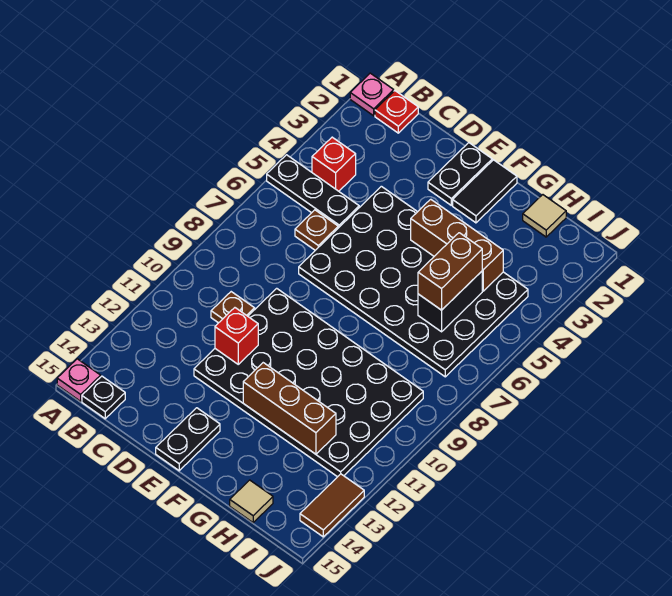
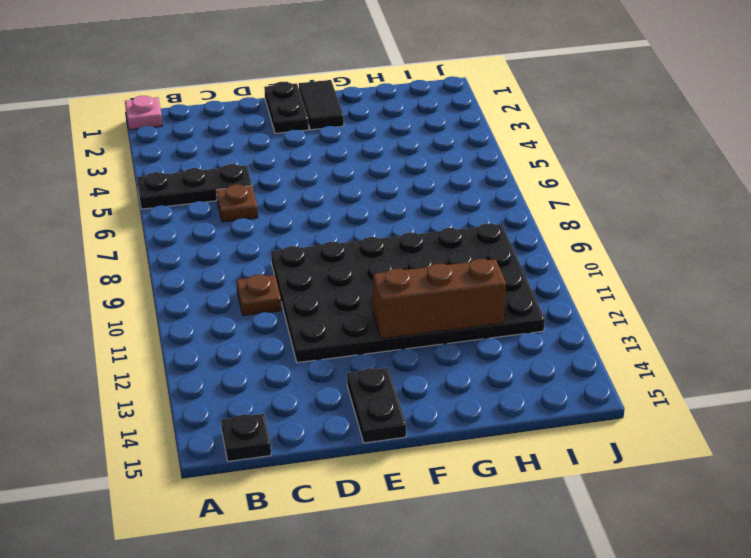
none -> pink 1x1 plate [57,359,101,401]
none -> red 1x1 plate [375,91,418,133]
none -> red 1x1 brick [312,137,356,191]

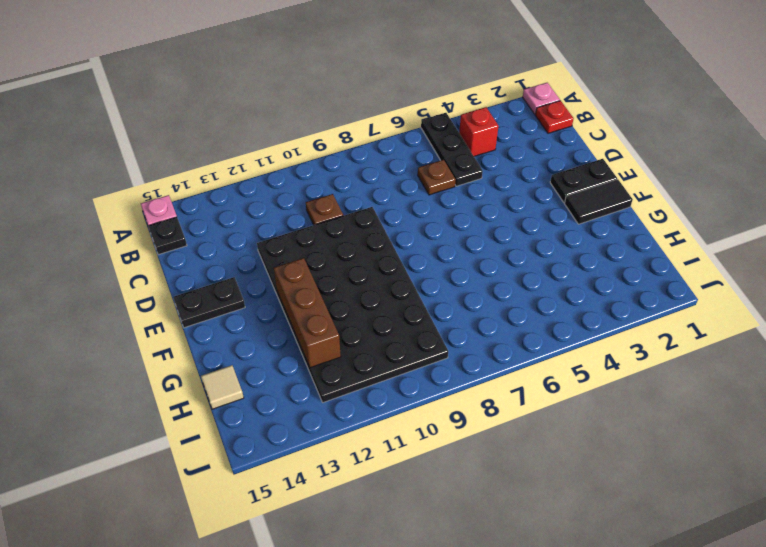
none -> black 4x6 plate [299,186,528,377]
none -> tan 1x1 tile [523,195,566,237]
none -> brown 1x2 tile [300,474,364,537]

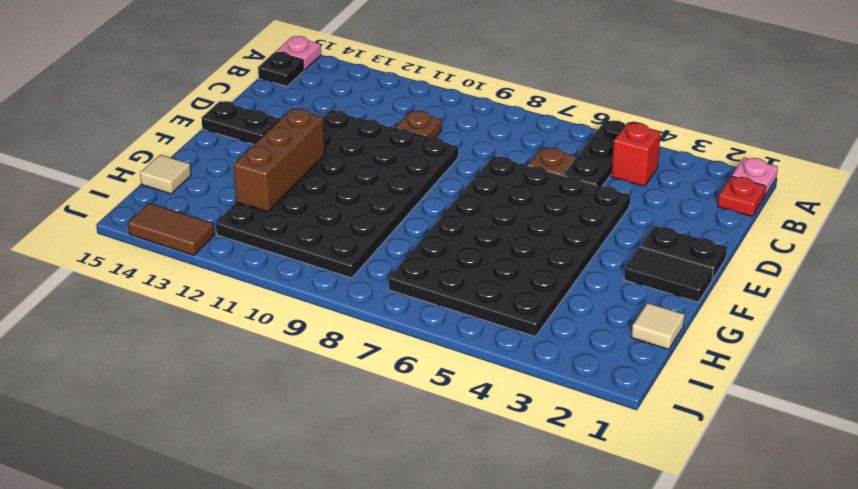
none -> red 1x1 brick [215,308,258,364]
none -> brown 1x3 brick [411,199,503,291]
none -> black 1x2 brick [418,271,482,332]

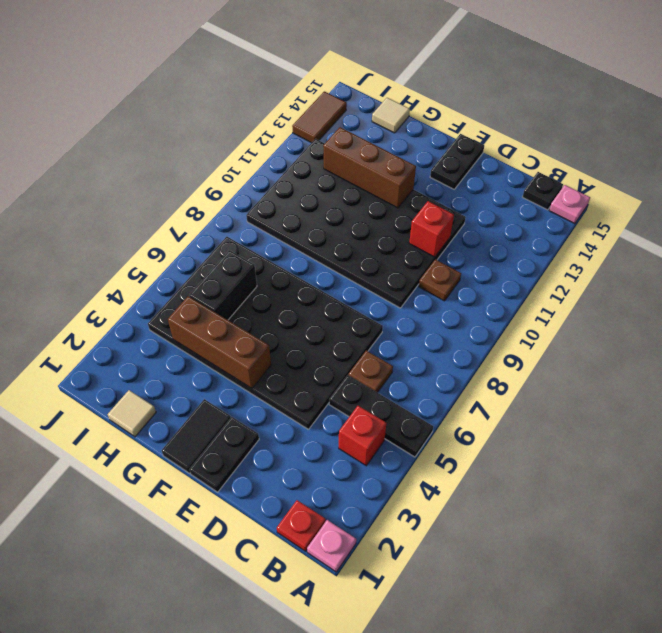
none -> brown 1x2 brick [418,233,482,310]

